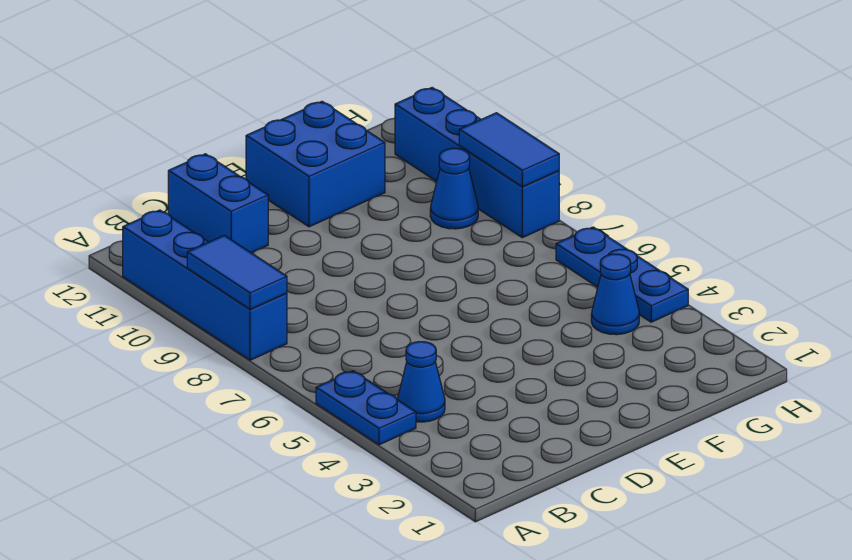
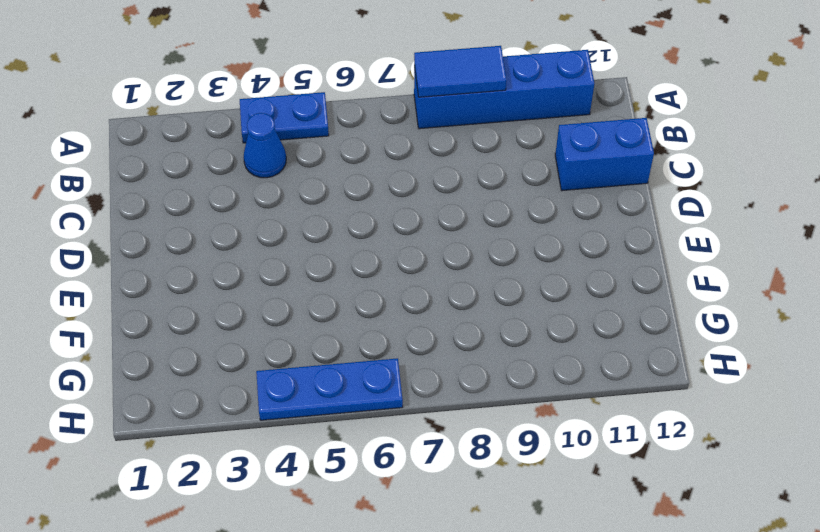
none -> blue 2x2 brick [246,101,385,227]
none -> blue 1x1 cone [591,254,639,335]

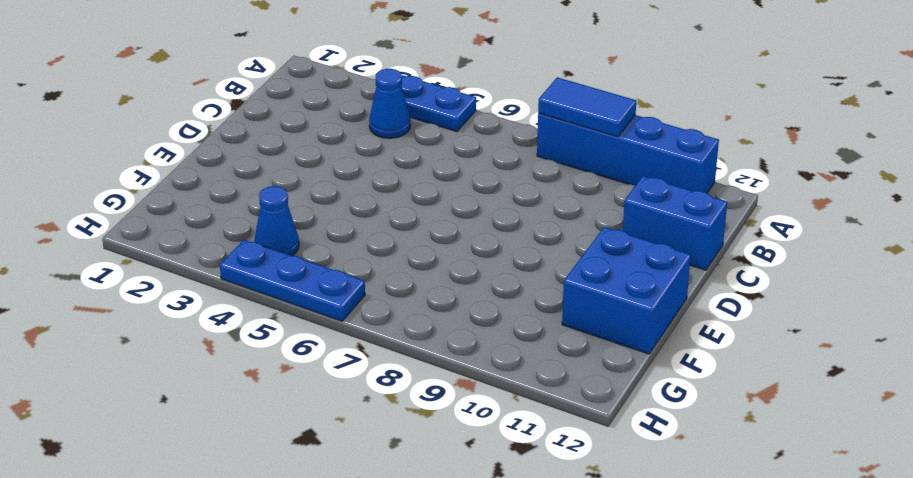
none -> blue 1x1 cone [430,148,478,229]
none -> blue 1x4 brick [395,88,559,238]

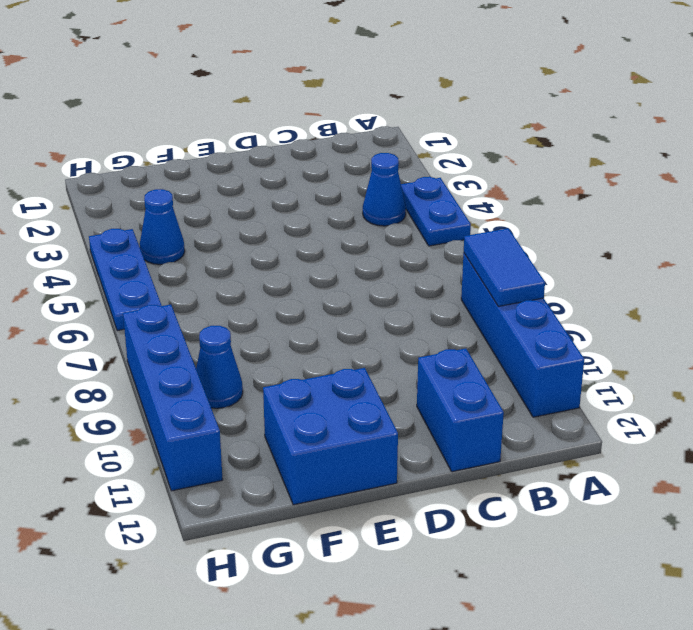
none -> blue 1x2 tile [459,113,559,187]

